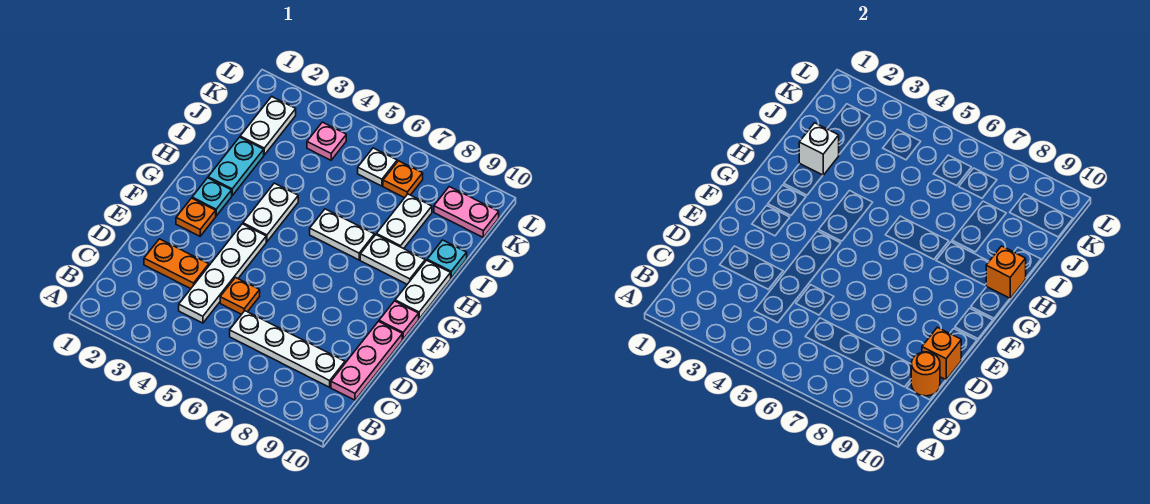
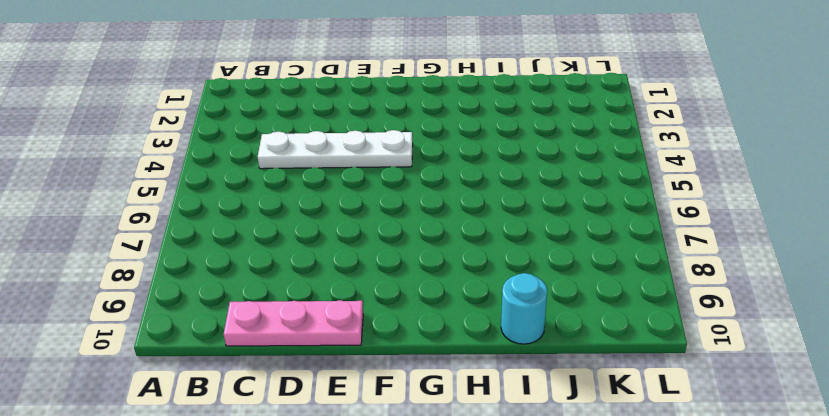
cyan 1x1 round brick [501,273,547,344] -> cyan 1x1 plate [427,240,467,278]
none -> white 1x4 plate [230,311,345,387]
none -> orange 1x2 plate [144,239,209,289]
none -> orange 1x1 plate [220,278,260,314]

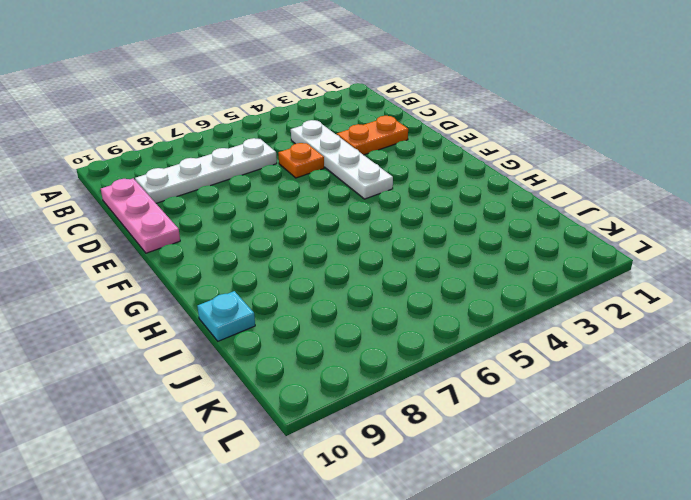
none -> orange 1x1 plate [176,198,216,236]
none -> pink 1x1 plate [379,301,419,339]
none -> cyan 1x1 plate [192,178,232,216]

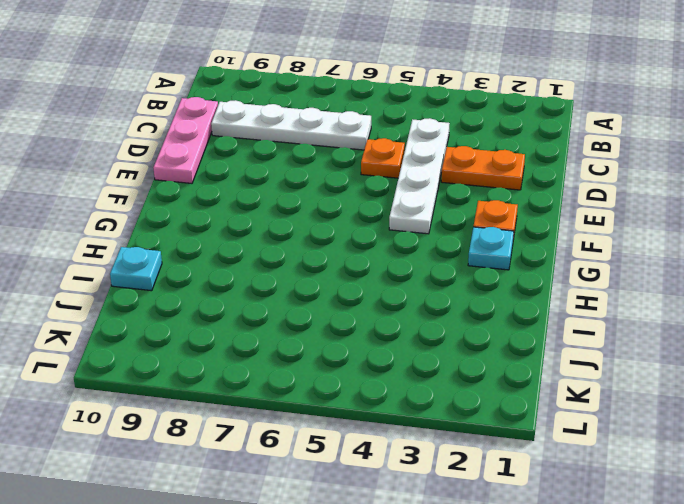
none -> pink 1x1 plate [379,301,419,339]
none -> white 1x2 plate [243,183,298,242]
none -> white 1x2 plate [395,260,451,319]

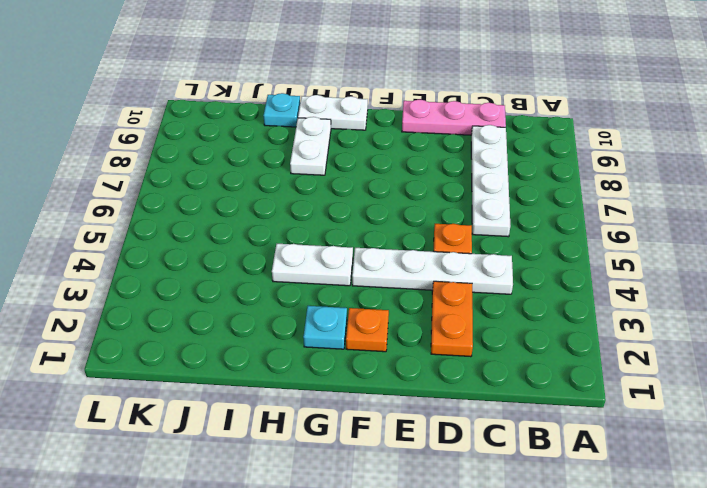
none -> pink 1x1 plate [379,301,419,339]
none -> cyan 1x2 plate [208,137,264,196]
none -> white 1x2 plate [310,209,374,260]

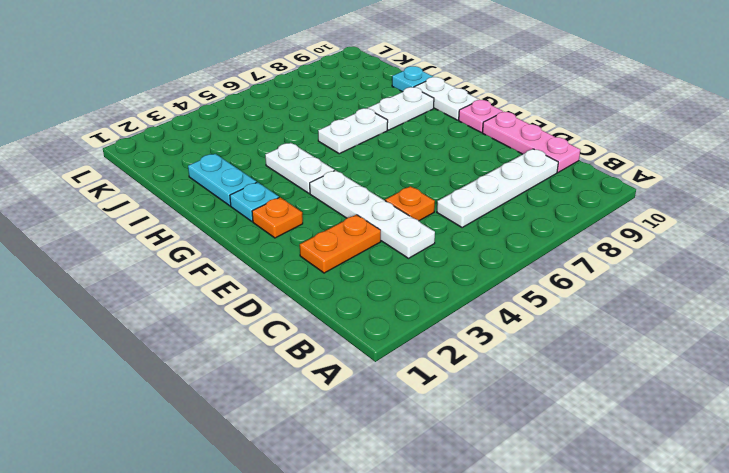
none -> white 1x2 plate [376,194,432,249]
none -> white 1x2 plate [240,97,296,155]
none -> pink 1x1 plate [307,122,346,160]

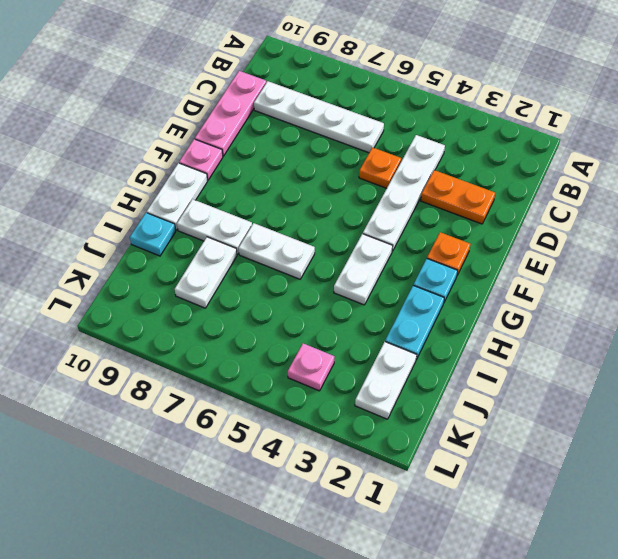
none -> white 1x1 plate [358,148,397,186]
none -> orange 1x1 plate [383,161,423,198]
none -> pink 1x2 plate [434,187,499,237]

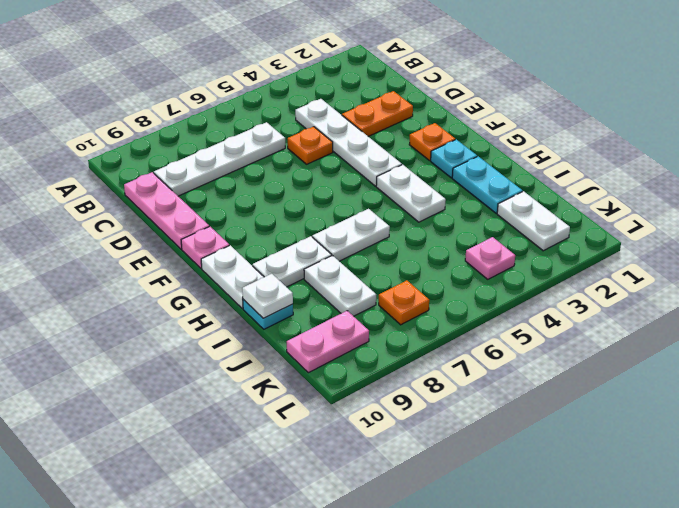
white 1x1 plate [242,274,293,318] -> white 1x1 plate moved to [358,148,397,186]
none -> orange 1x1 round brick [911,352,940,396]
none -> orange 1x1 brick [922,327,961,380]
none -> orange 1x1 brick [986,246,1026,298]

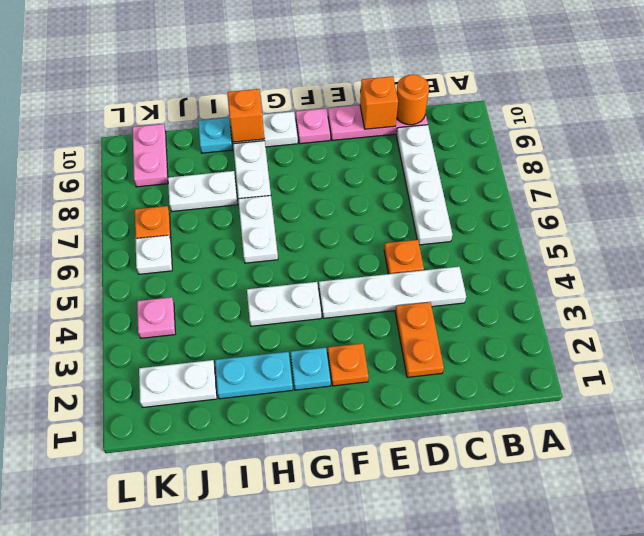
none -> white 1x1 brick [799,123,839,175]

